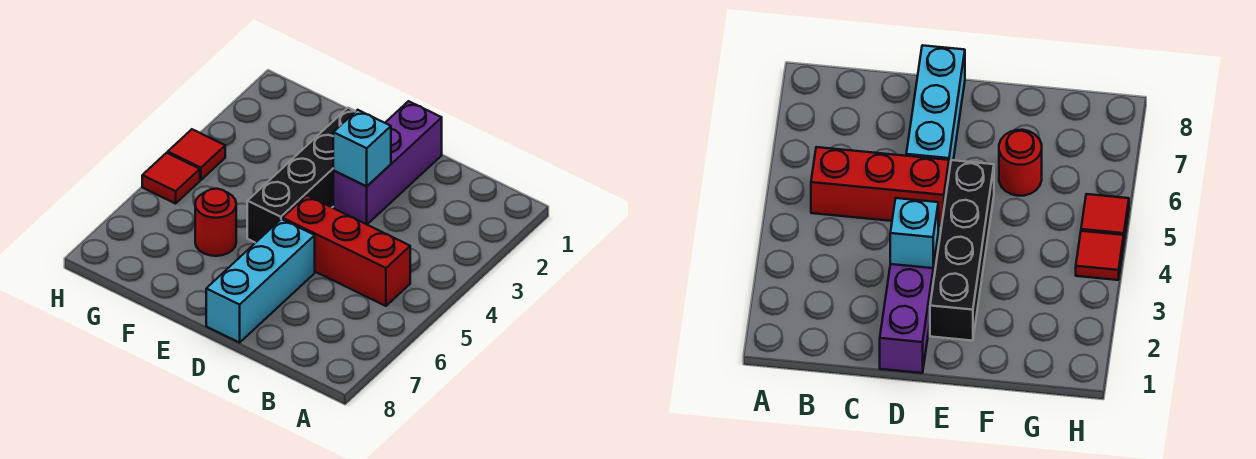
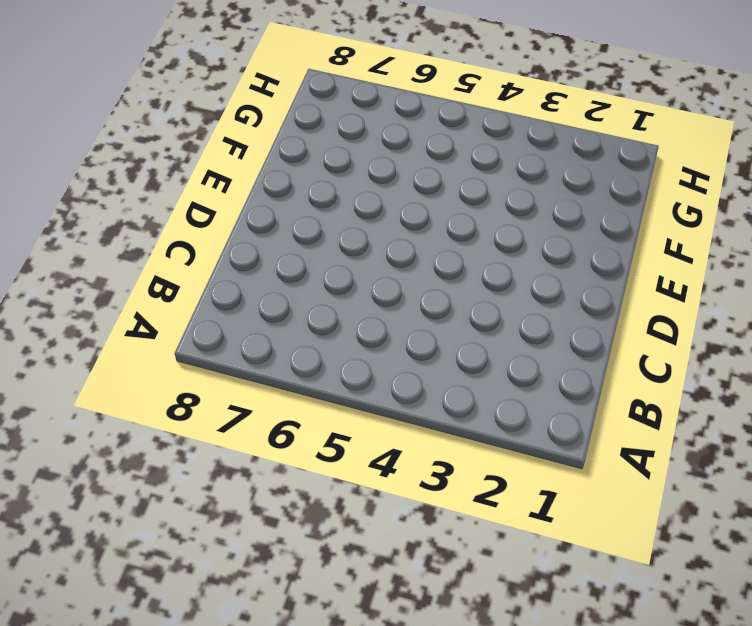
none -> red 1x3 brick [283,196,410,306]
none -> purple 1x3 brick [333,101,442,224]

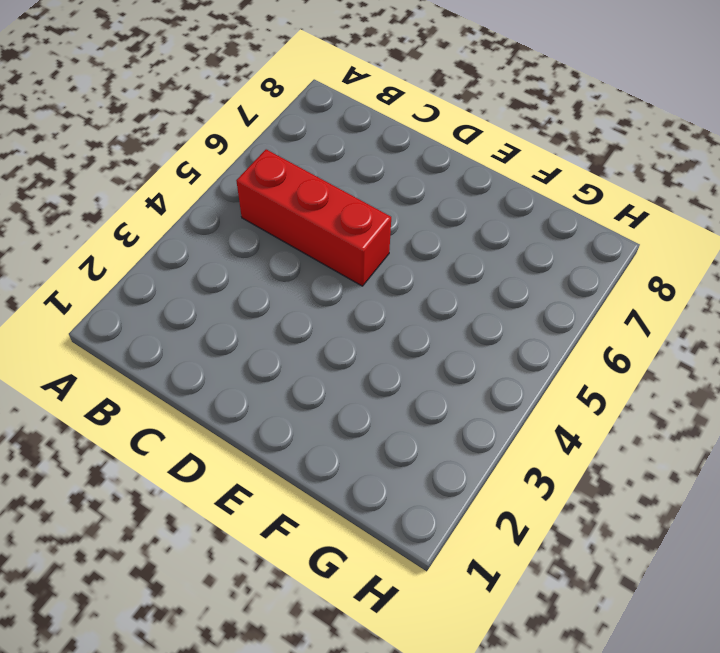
none -> purple 1x3 brick [333,101,442,224]
none -> cyan 1x3 brick [206,219,315,343]

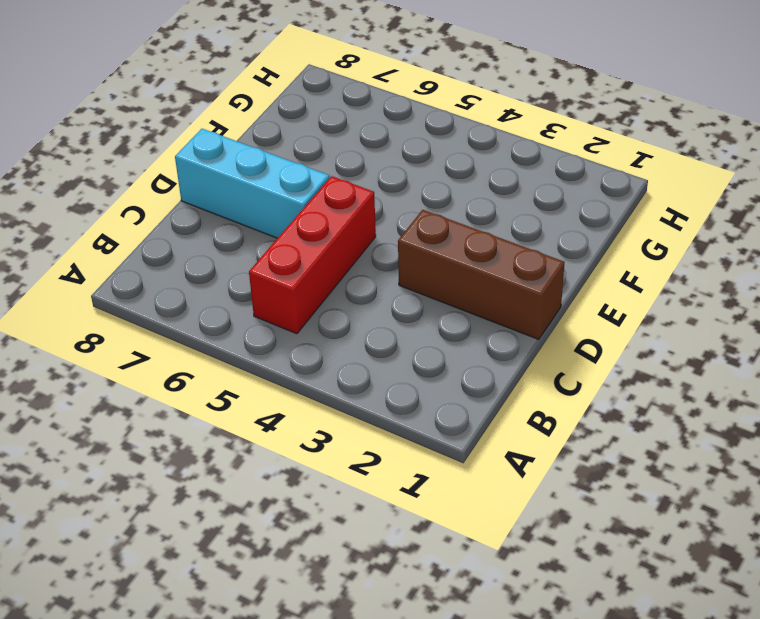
brown 1x3 brick [398,210,565,339] -> purple 1x3 brick [333,101,442,224]
none -> black 1x4 brick [247,108,356,243]
none -> red 1x1 round brick [195,189,236,256]

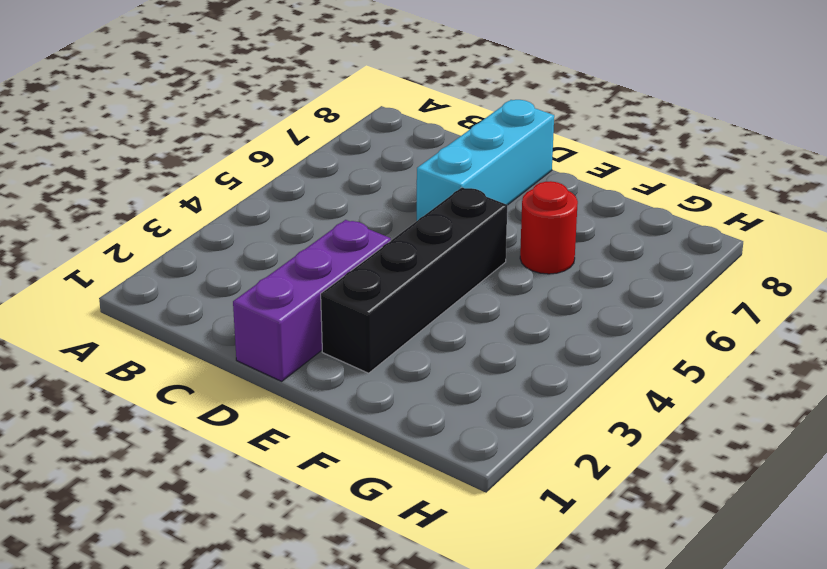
none -> red 1x3 brick [283,196,410,306]
none -> red 1x1 tile [168,129,225,180]

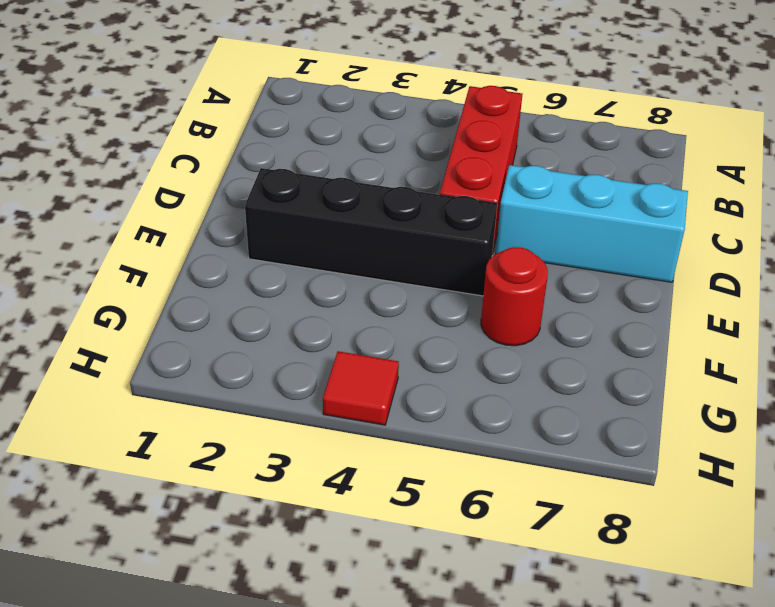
none -> purple 1x3 brick [333,101,442,224]
none -> red 1x1 tile [142,153,200,204]

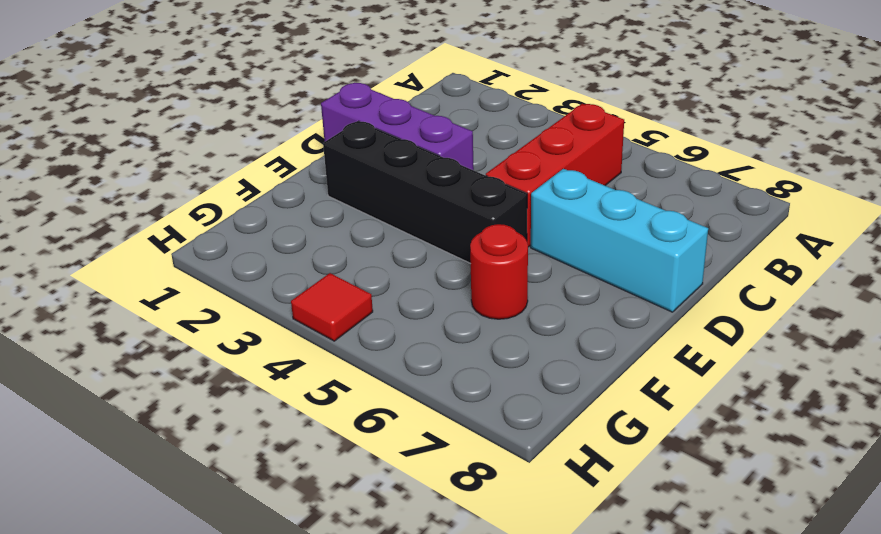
none -> red 1x1 tile [142,153,200,204]
none -> cyan 1x1 brick [333,110,391,186]

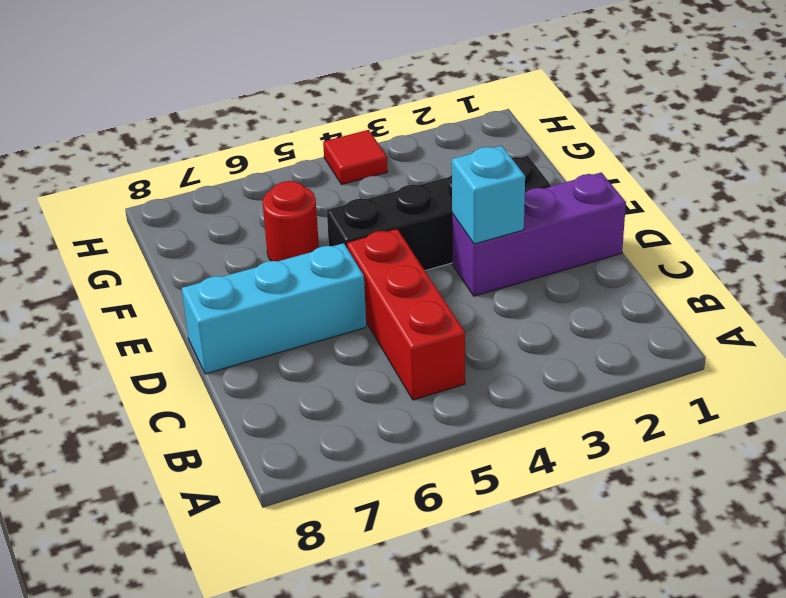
none -> red 1x1 tile [142,153,200,204]

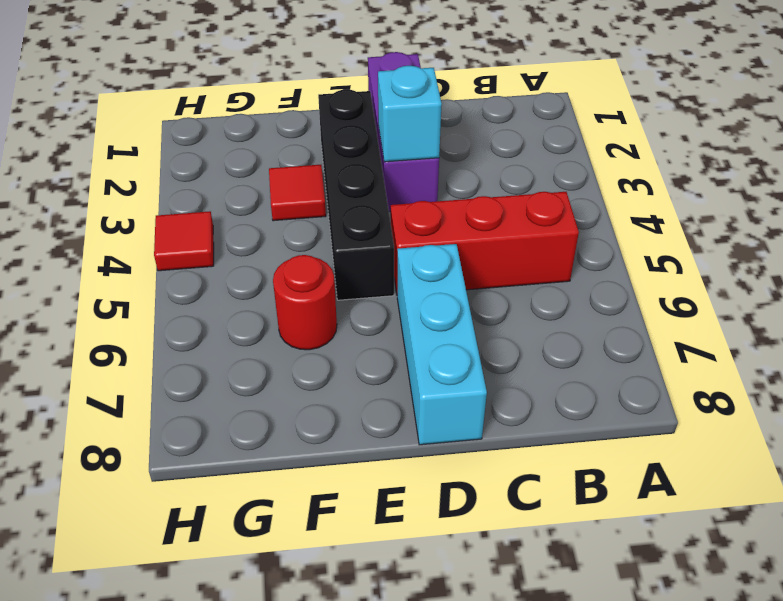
red 1x1 tile [269,165,326,221] -> red 1x1 tile moved to [142,153,200,204]

